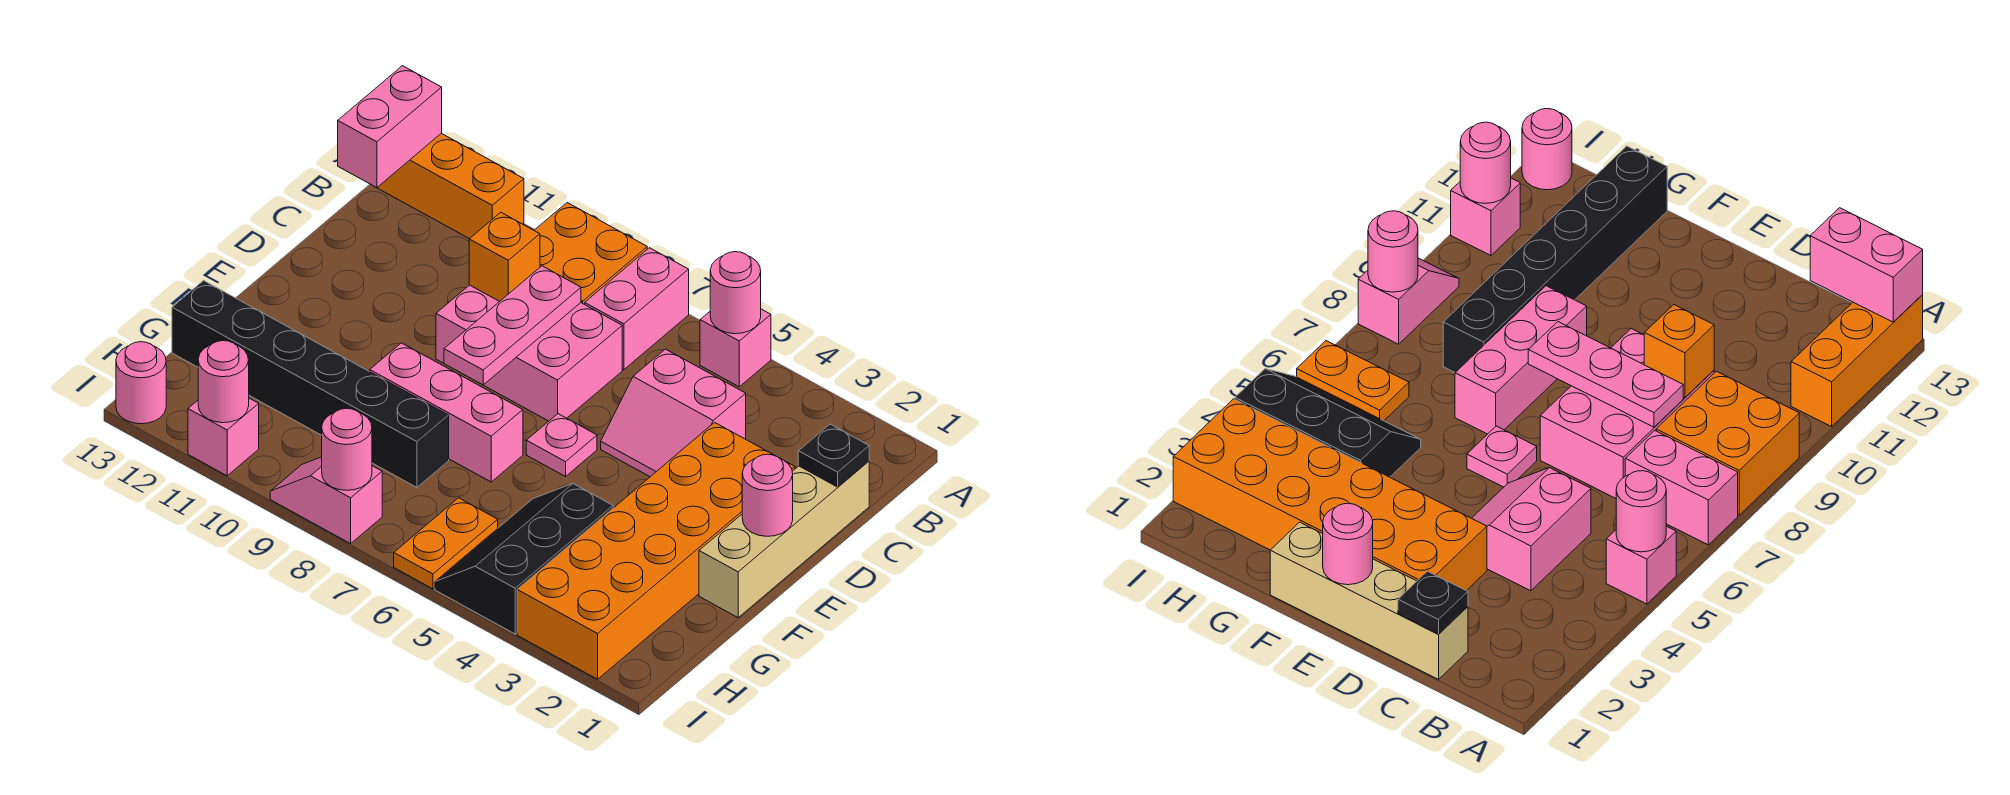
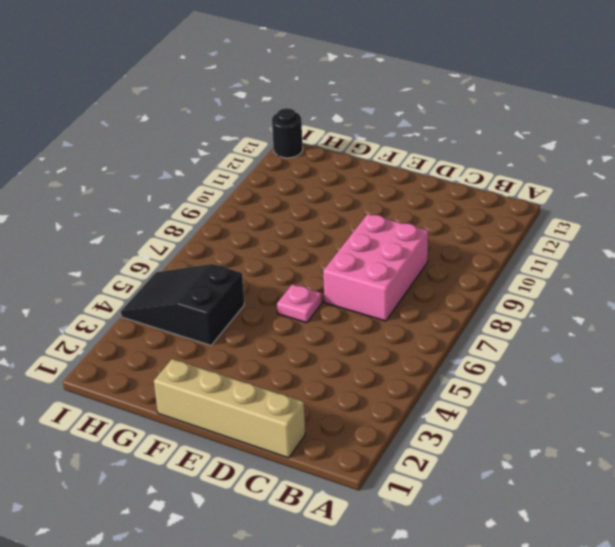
black 2x3 slope [121,264,244,345] -> black 2x3 slope turned to [435,484,613,634]
black 1x1 round brick [272,108,303,158] -> pink 1x1 round brick [116,342,166,424]
none -> pink 1x1 brick [700,309,771,387]
none -> pink 1x2 brick [585,248,689,370]
none -> orange 2x2 brick [534,203,647,304]

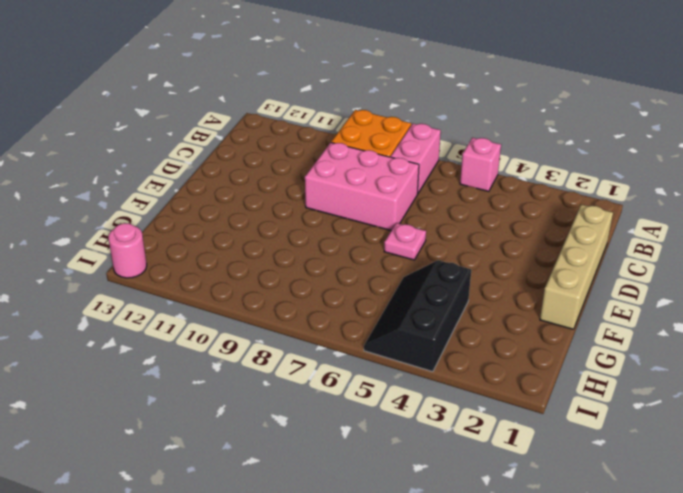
none -> orange 1x3 brick [377,133,524,239]
none -> pink 2x2 slope [601,349,746,477]
none -> orange 2x6 brick [517,422,795,679]

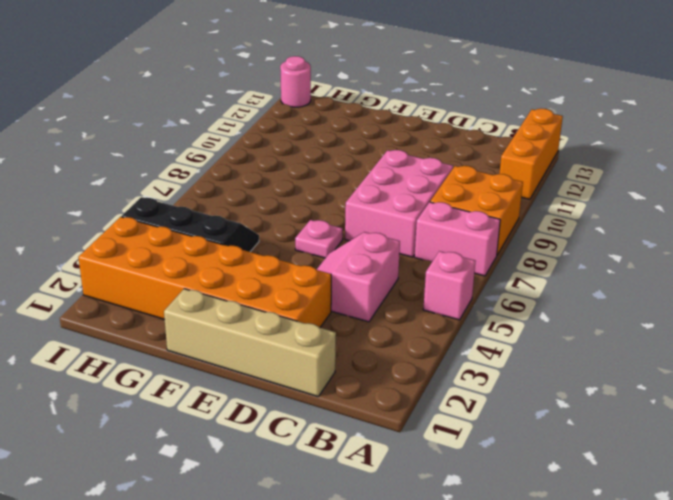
none -> pink 1x3 brick [370,343,523,482]
none -> black 1x6 brick [172,281,449,487]
none -> orange 1x2 plate [394,498,498,589]

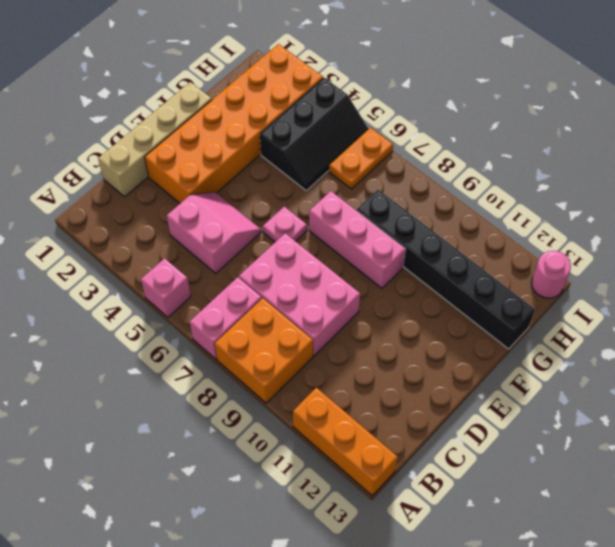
none -> pink 1x2 slope [270,457,382,544]
none -> pink 1x1 brick [188,398,259,476]
none -> pink 1x1 round brick [710,252,761,334]

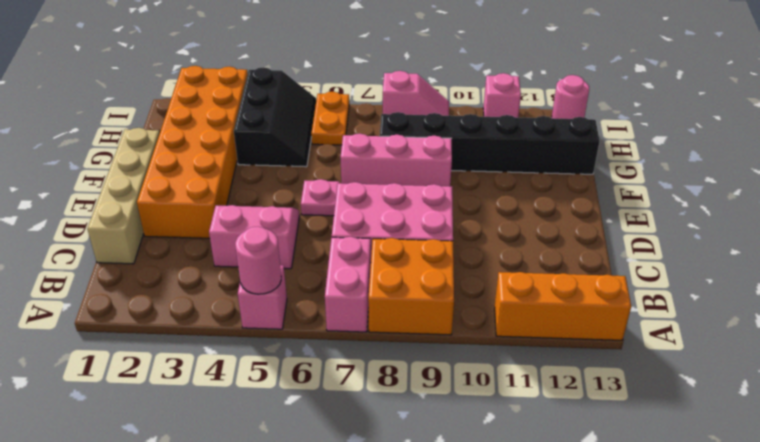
none -> pink 1x2 brick [338,66,442,188]
none -> black 1x1 plate [798,424,869,487]
none -> pink 1x3 plate [444,266,581,385]

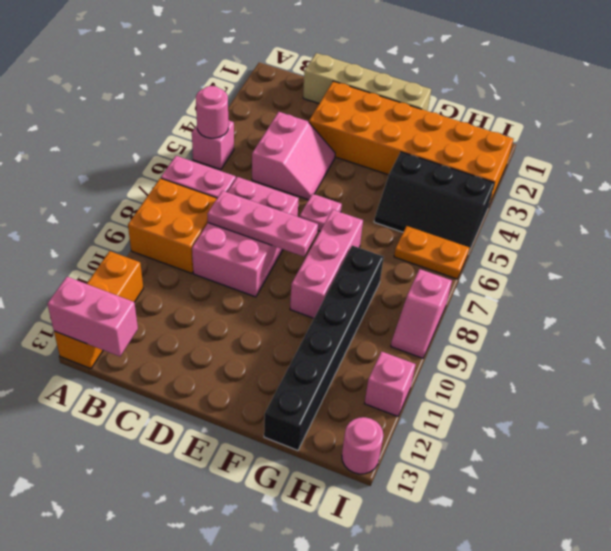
none -> black 1x1 plate [798,424,869,487]
none -> orange 1x1 brick [469,212,540,301]
none -> pink 1x1 round brick [742,454,793,536]

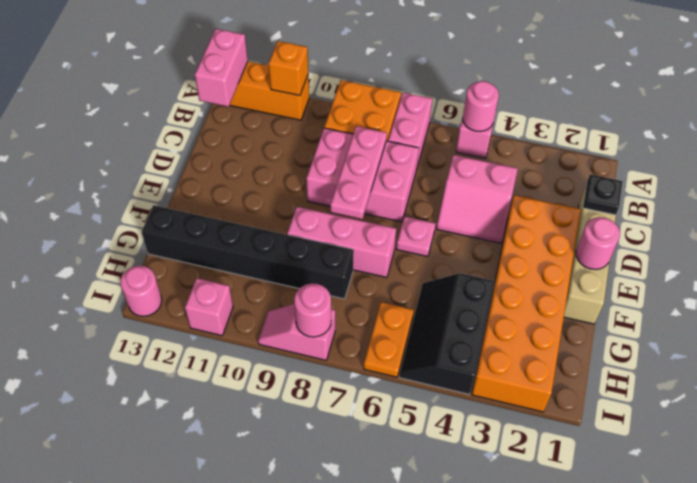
orange 1x1 brick [268,41,308,96] -> orange 1x1 brick moved to [469,212,540,301]
none -> pink 1x1 round brick [198,341,249,423]

